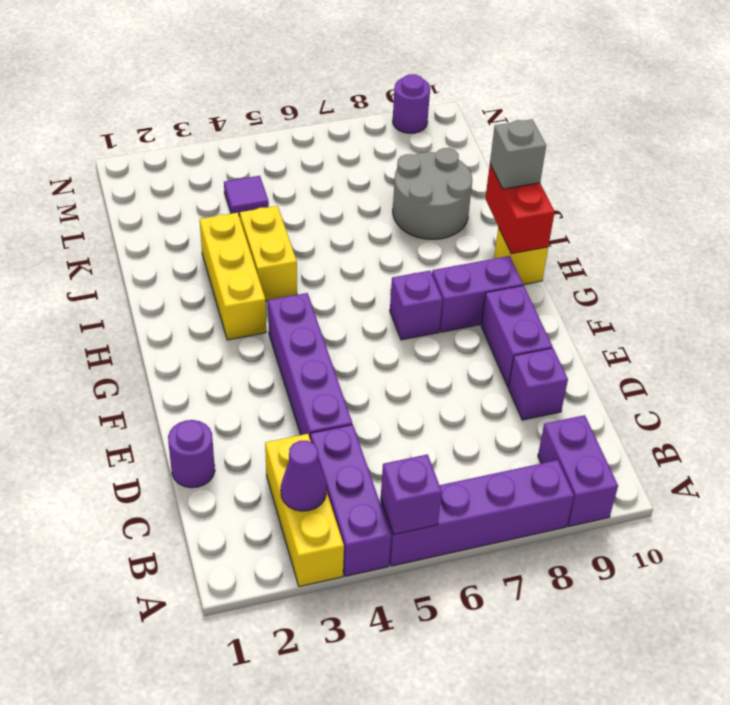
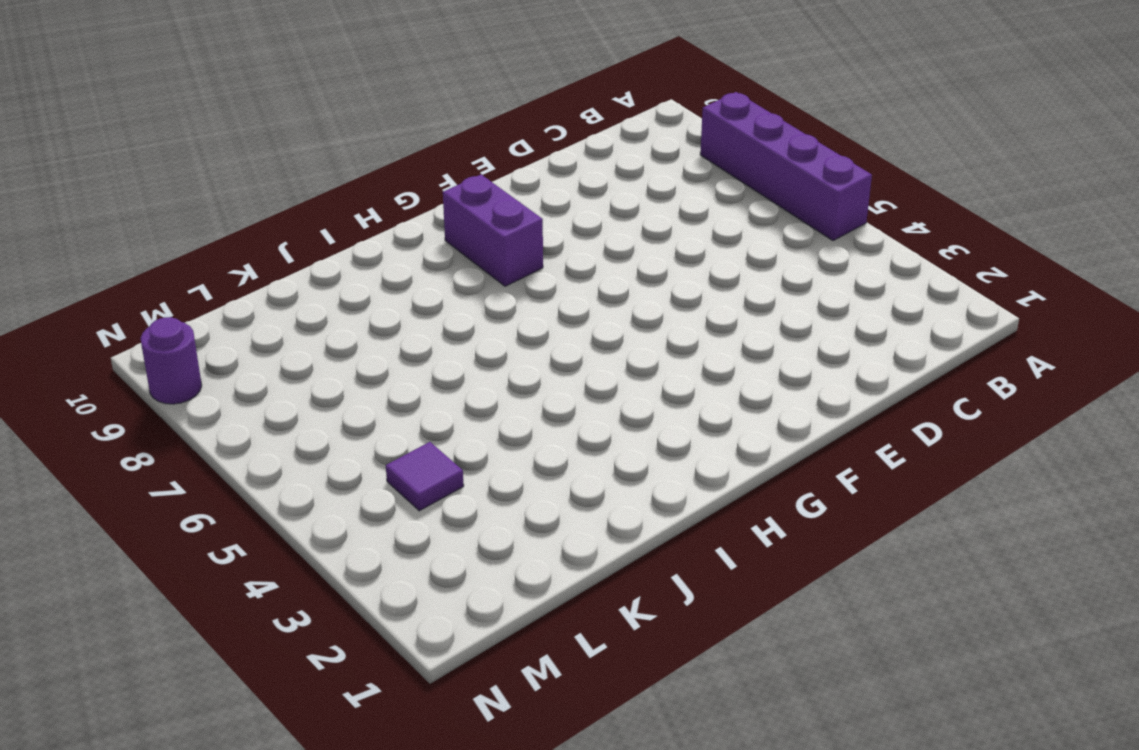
none -> yellow 1x3 brick [265,434,344,587]
none -> purple 1x3 brick [310,425,391,576]
none -> purple 1x2 brick [538,415,618,526]

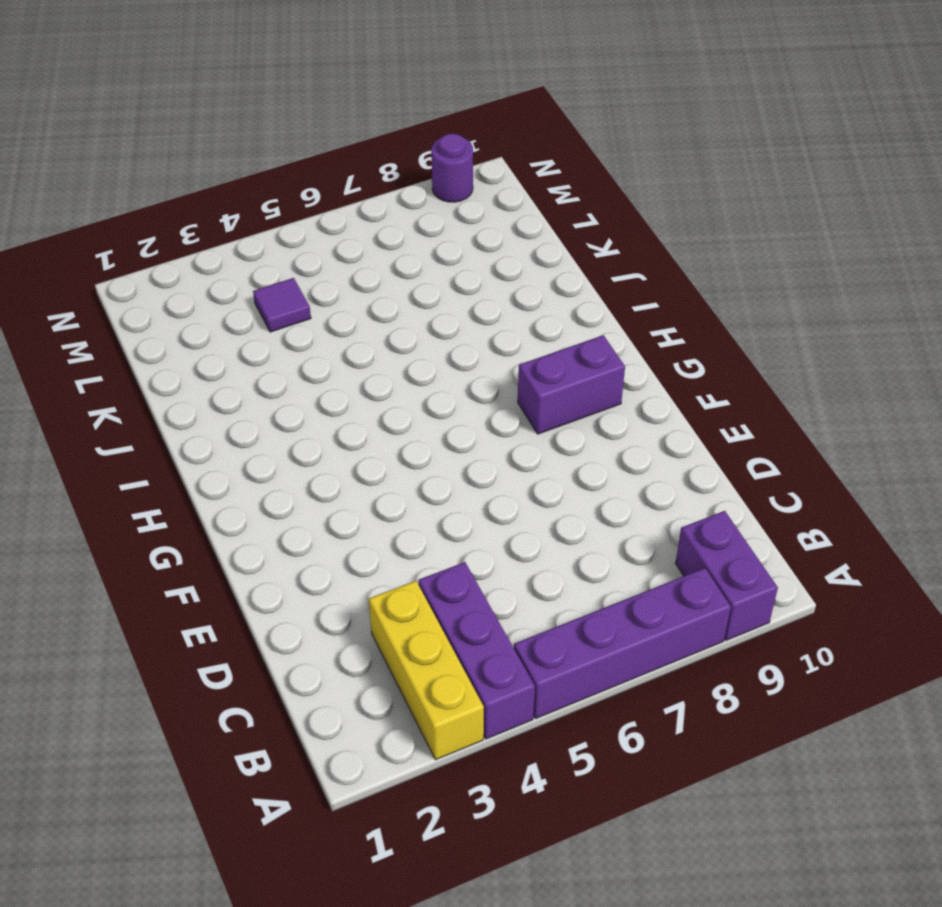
none -> purple 1x1 round brick [168,420,215,488]
none -> purple 1x4 brick [268,293,352,437]
none -> purple 1x1 brick [508,348,568,420]

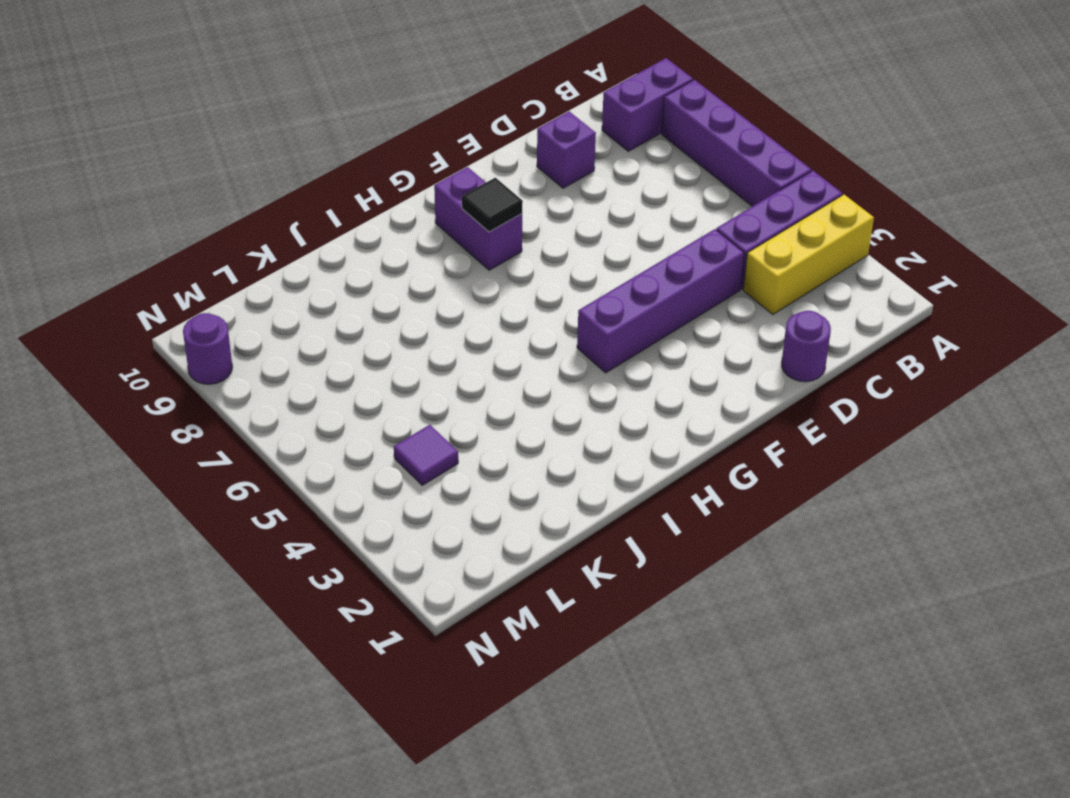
black 1x1 tile [462,178,523,232] -> none
none -> purple 1x2 brick [481,286,553,387]
none -> purple 1x1 brick [390,271,442,340]
none -> yellow 1x3 brick [200,213,266,340]

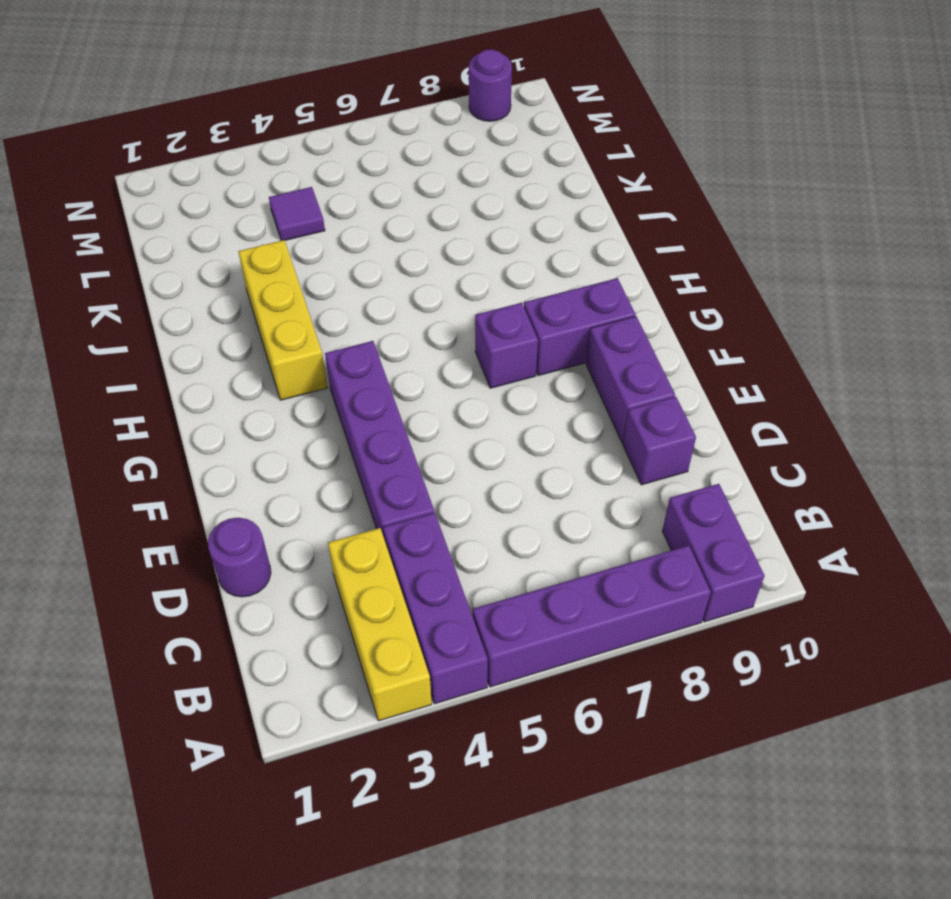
none -> yellow 1x1 brick [494,228,548,285]
none -> yellow 1x2 brick [240,206,297,301]
none -> grey 2x2 round brick [393,148,472,239]

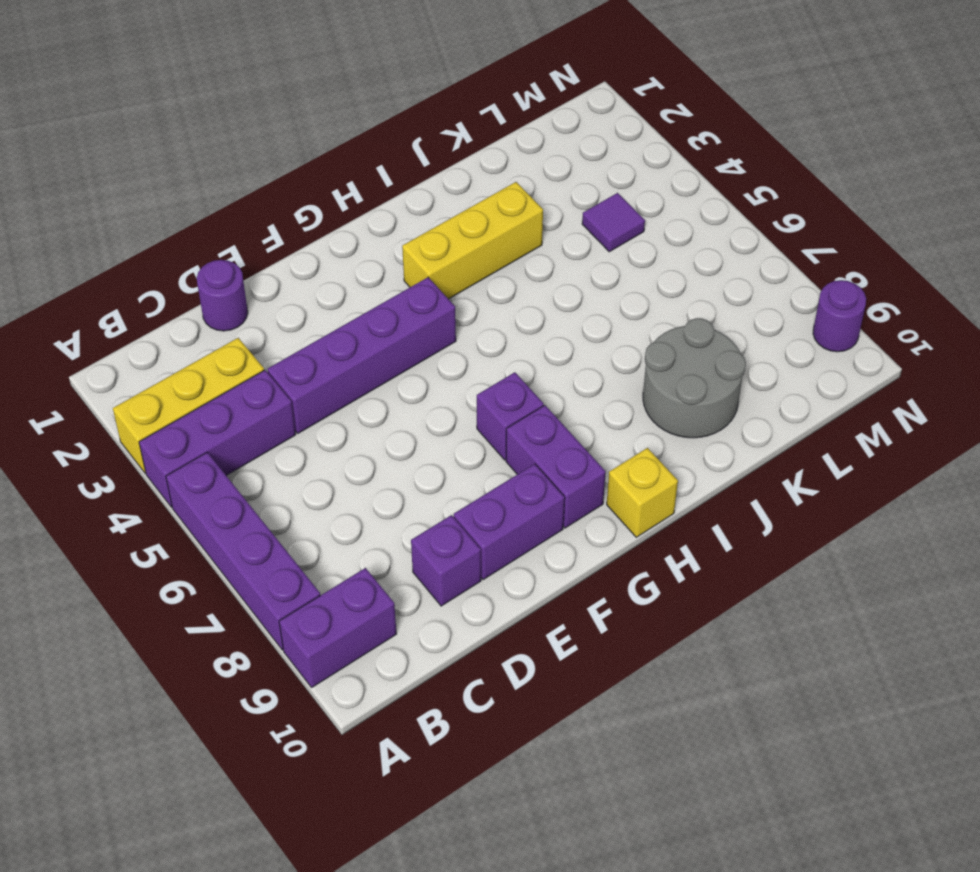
none -> yellow 1x2 brick [240,206,297,301]
none -> purple 1x1 brick [381,454,442,535]
none -> purple 1x1 cone [281,441,326,511]

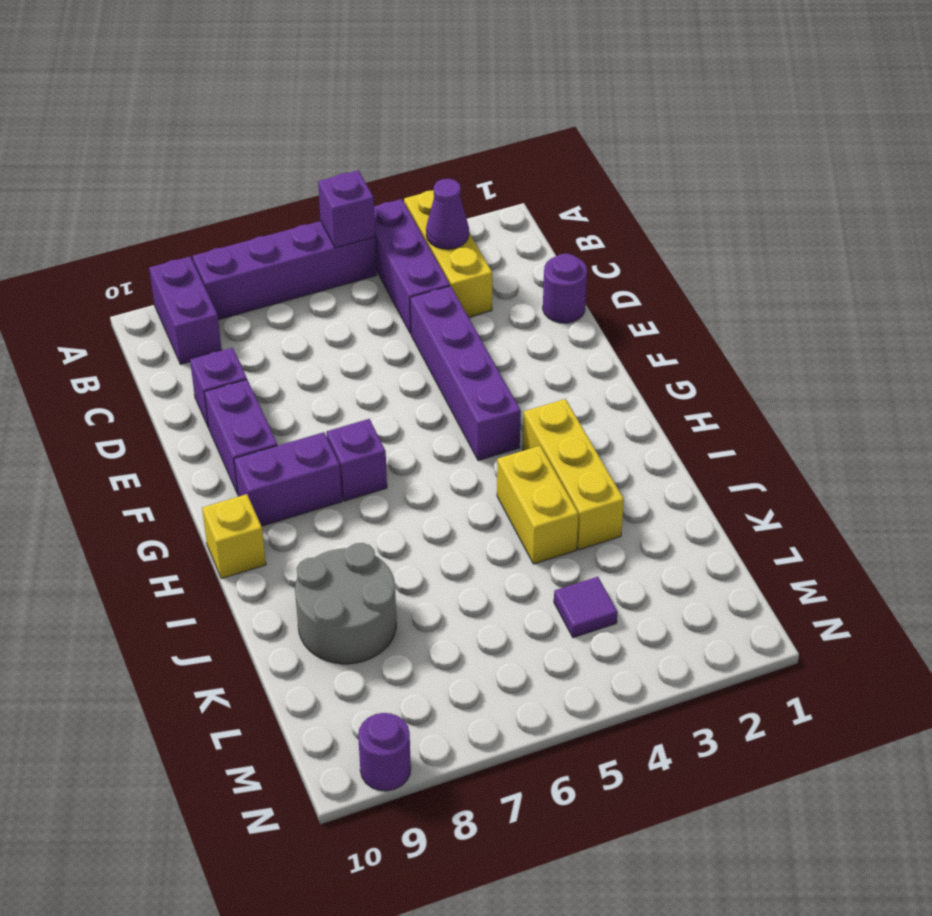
none -> red 1x2 brick [485,164,555,254]
none -> grey 1x1 brick [490,119,546,189]

